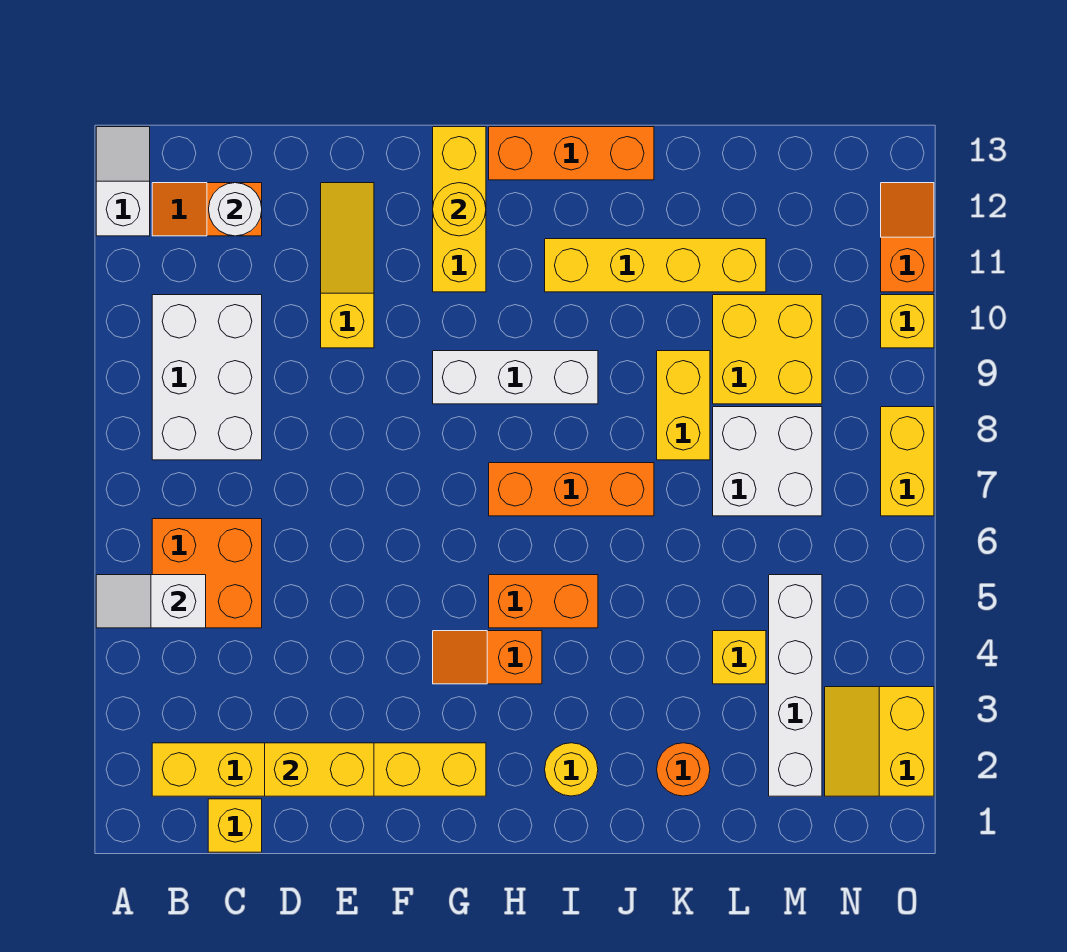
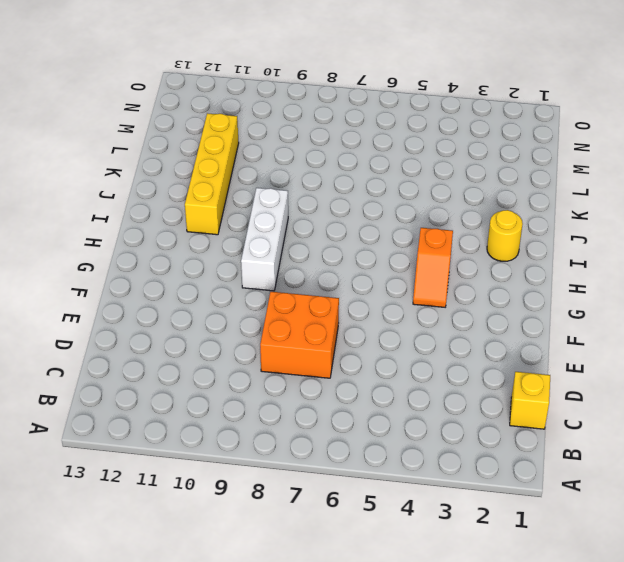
orange 2x2 brick [260,292,339,378] -> orange 2x2 brick moved to [152,519,262,628]
none -> white 1x2 slope [96,127,150,236]
none -> yellow 1x6 brick [152,743,486,796]
none -> white 2x3 brick [152,295,262,460]

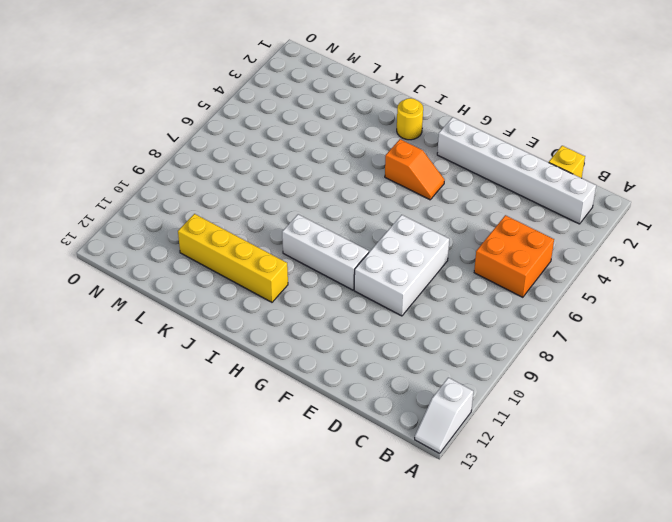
white 1x6 brick [437,117,596,224] -> yellow 1x6 brick [152,743,486,796]
white 2x3 brick [354,215,449,316] -> white 2x3 brick moved to [152,295,262,460]
none -> orange 1x2 slope [152,183,262,236]
none -> yellow 1x3 slope [321,183,374,348]
none -> yellow 1x3 brick [433,127,486,292]

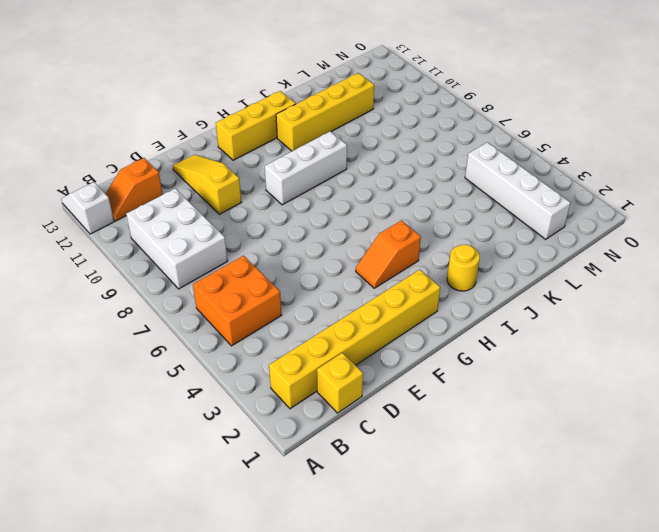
yellow 1x3 brick [216,91,296,160] -> yellow 1x3 brick turned to [433,127,486,292]
none -> orange 1x2 brick [489,575,598,628]
none -> orange 1x3 brick [489,463,654,516]
none -> orange 1x3 brick [489,127,654,180]

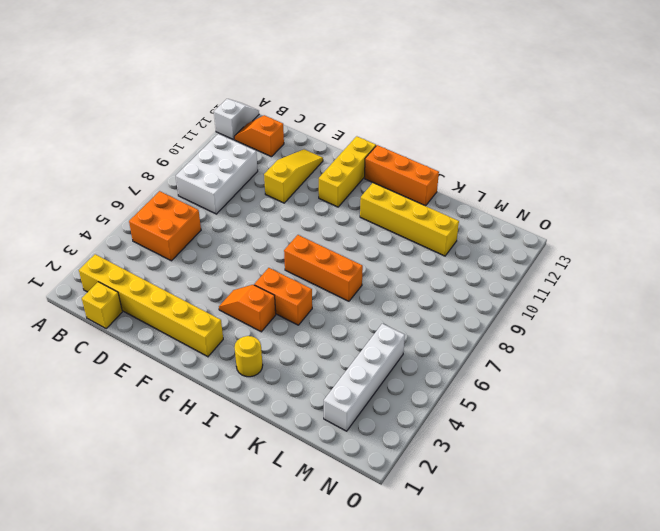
none -> white 1x3 brick [433,351,598,404]
none -> orange 1x1 round brick [657,743,710,796]
none -> yellow 1x2 brick [657,351,710,460]

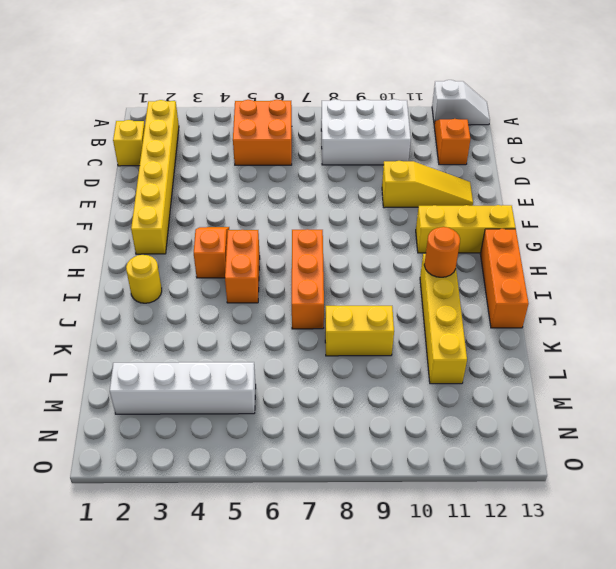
orange 1x1 round brick [424,227,460,277] -> orange 1x1 round brick moved to [657,743,710,796]
none -> white 1x3 brick [433,351,598,404]
none -> yellow 1x1 brick [713,631,766,684]
none -> white 2x2 brick [713,407,822,516]

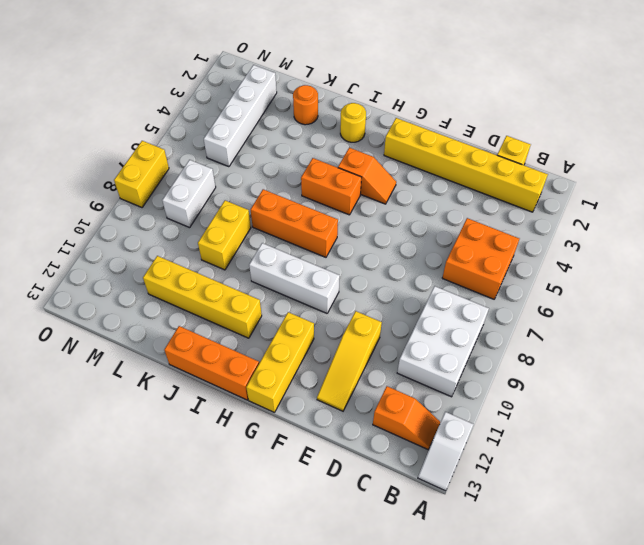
white 1x2 brick [162,160,216,228] -> white 2x2 brick [713,407,822,516]
none -> yellow 1x1 brick [713,631,766,684]
none -> yellow 2x2 brick [713,295,822,404]
none -> yellow 2x2 slope [825,687,934,796]

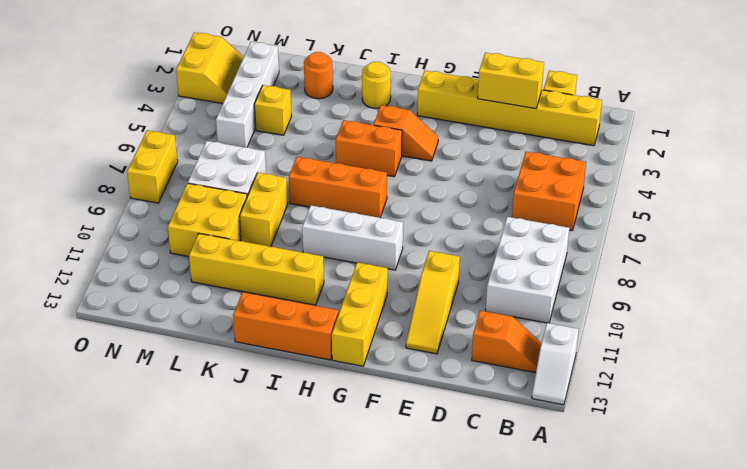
none -> yellow 1x1 brick [881,295,934,348]
none -> orange 1x2 slope [881,183,934,292]
none -> white 1x2 slope [96,575,206,628]

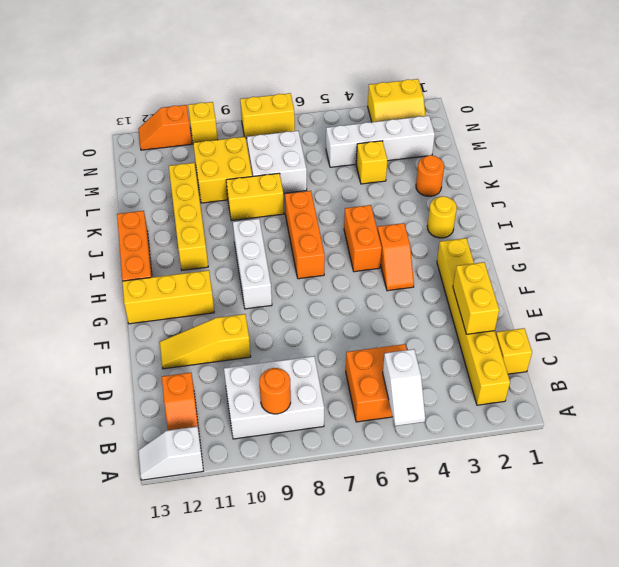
orange 1x1 round brick [260,368,291,414] -> none
none -> white 1x1 round brick [209,183,262,236]
none -> yellow 1x1 round brick [433,183,486,236]

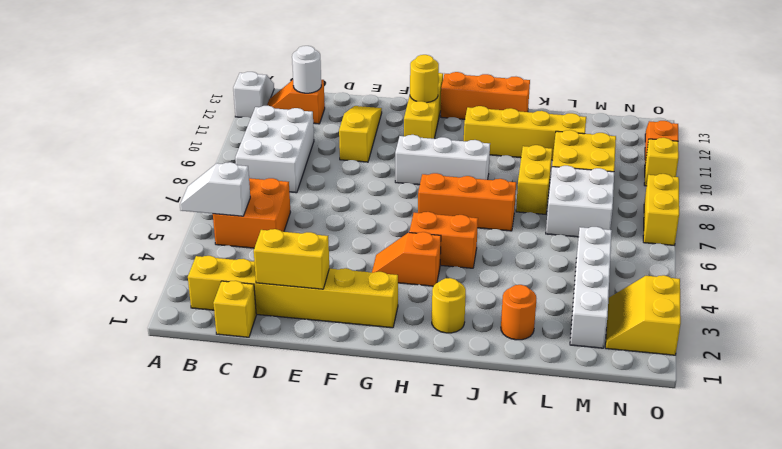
none -> yellow 1x1 brick [713,631,766,684]

